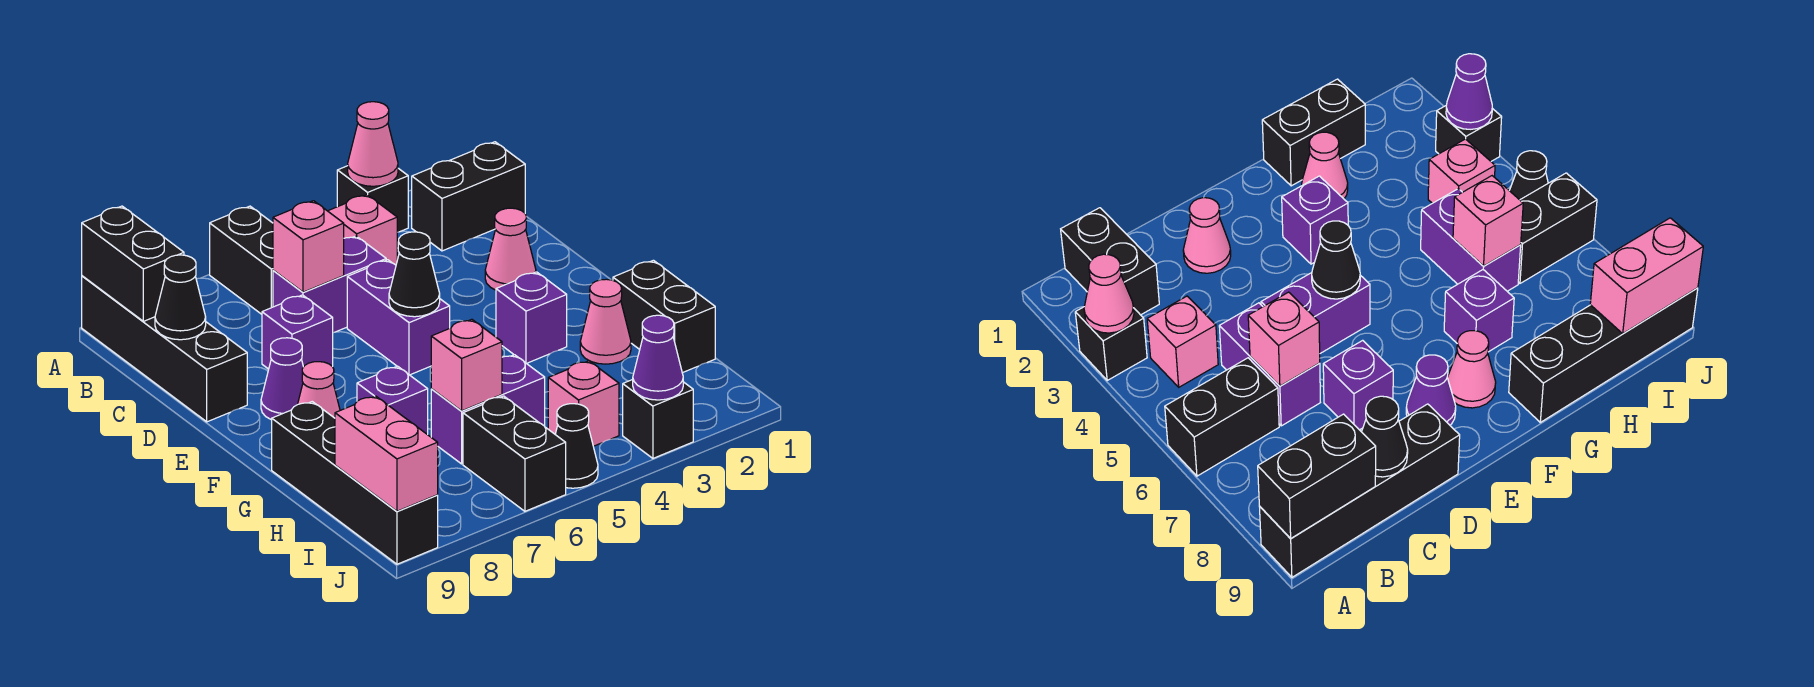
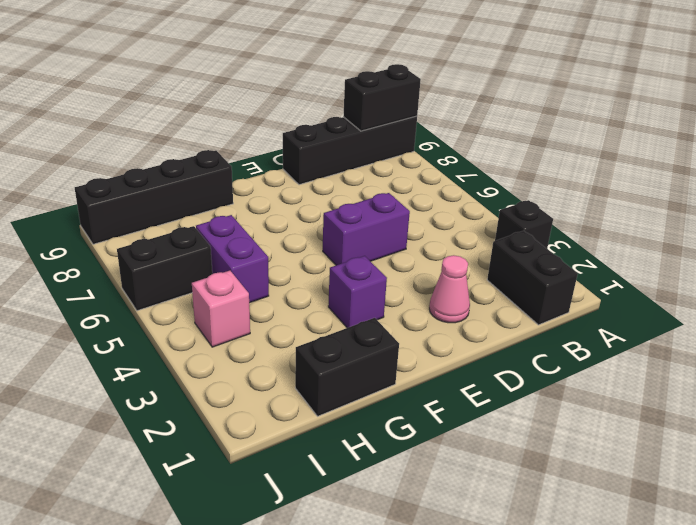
none -> black 1x2 brick [210,206,273,314]
none -> pink 1x1 brick [328,195,397,265]
none -> purple 1x2 brick [273,236,386,333]

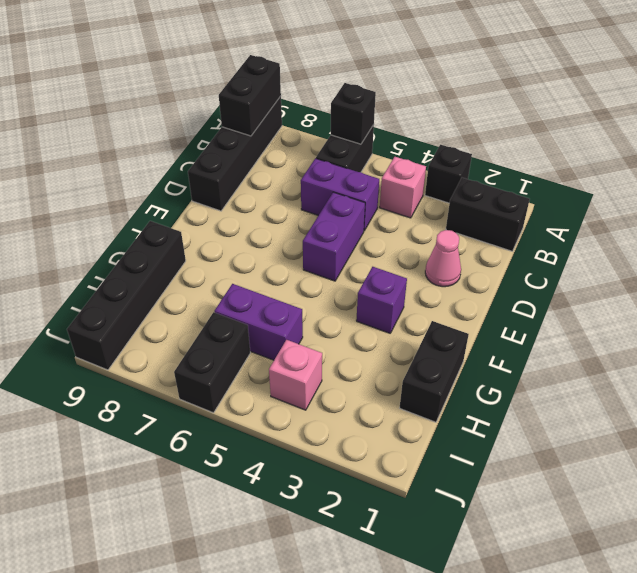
black 1x1 brick [331,83,376,144] -> black 1x1 brick moved to [623,380,693,458]
none -> purple 1x1 brick [262,295,333,369]
none -> purple 1x1 cone [261,338,303,420]
none -> pink 1x1 cone [298,362,340,418]

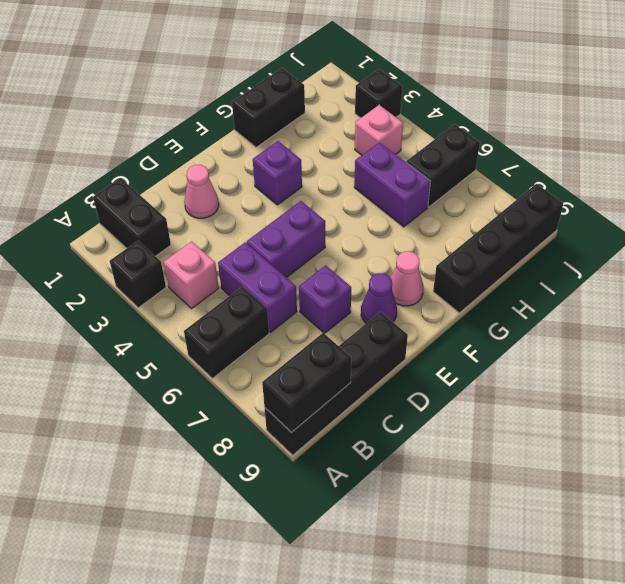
none -> pink 1x1 cone [580,279,631,364]
none -> purple 1x1 brick [357,366,428,435]
none -> black 1x1 cone [555,404,598,488]

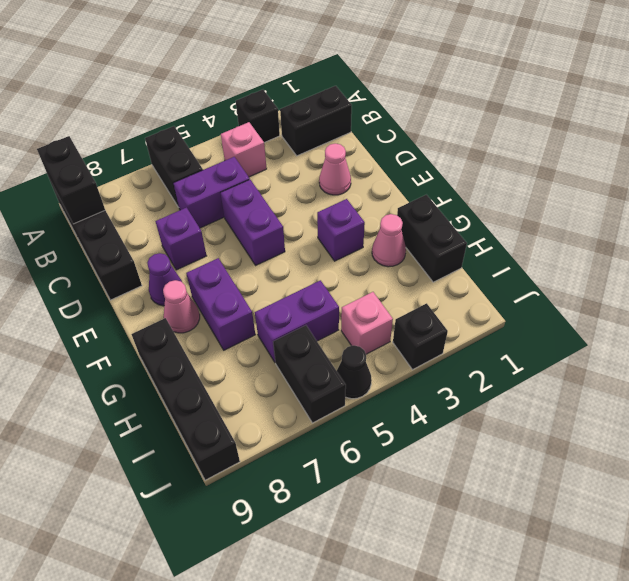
purple 1x2 brick [186,258,255,350] -> purple 1x1 brick [357,366,428,435]
none -> pink 1x1 cone [348,102,398,186]
none -> pink 1x1 brick [273,201,344,292]
none -> black 1x1 cone [155,255,206,340]

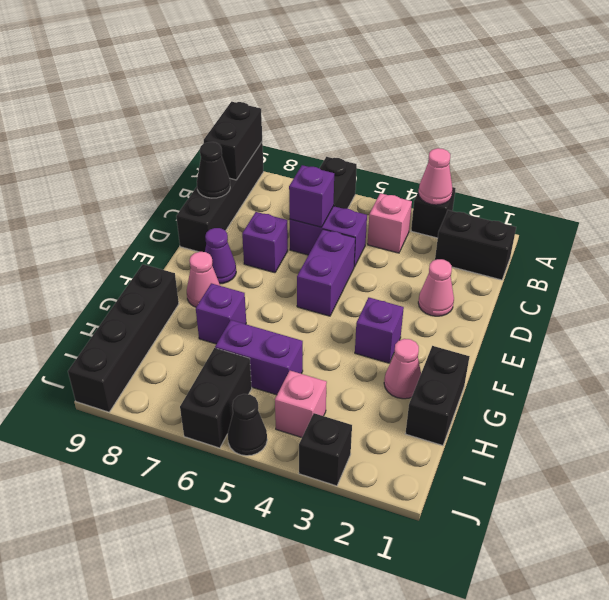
purple 1x1 brick [289,165,334,227] -> pink 1x1 brick [273,201,344,292]
none -> black 1x1 cone [389,232,440,317]
none -> pink 1x1 brick [431,319,502,411]
none -> pink 1x2 brick [335,396,438,511]

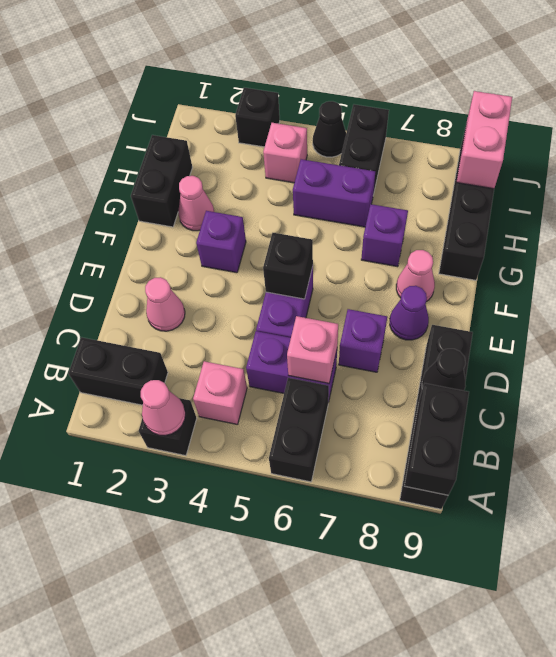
black 1x1 brick [263,233,313,299] -> black 1x1 cone [389,232,440,317]
none -> pink 1x1 brick [431,319,502,411]
none -> purple 1x1 cone [633,315,683,400]

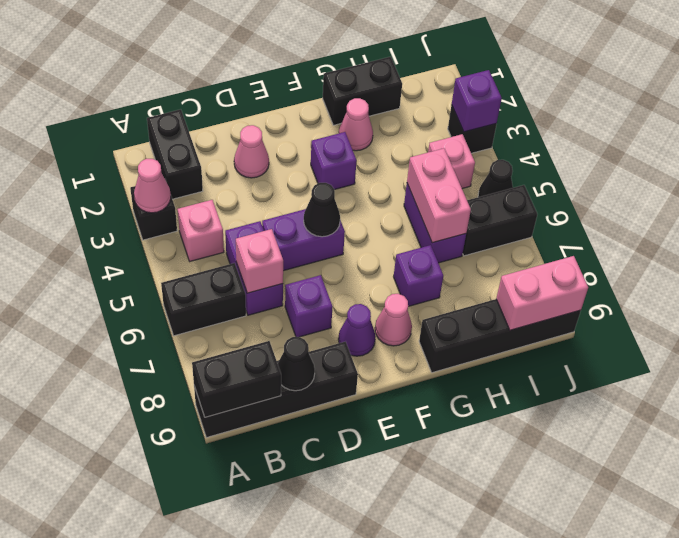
pink 1x2 brick [407,148,471,243] -> pink 1x1 brick [431,319,502,411]
purple 1x1 brick [452,70,502,132] -> purple 1x1 cone [633,315,683,400]

